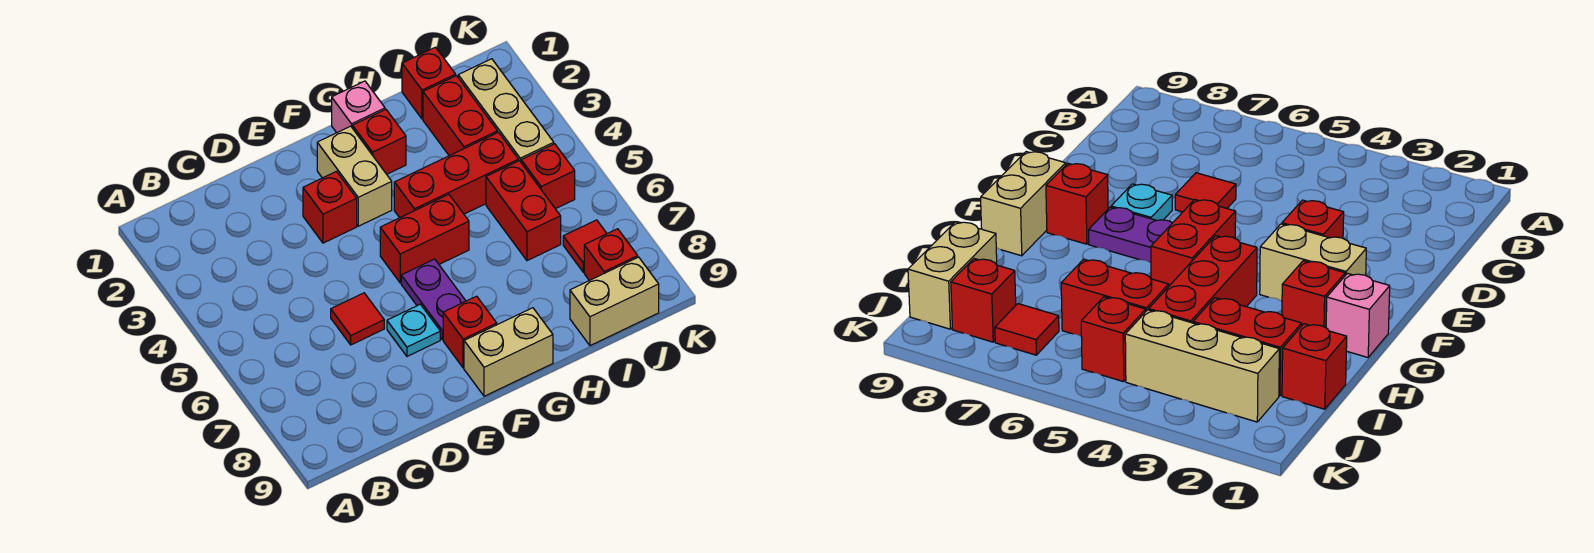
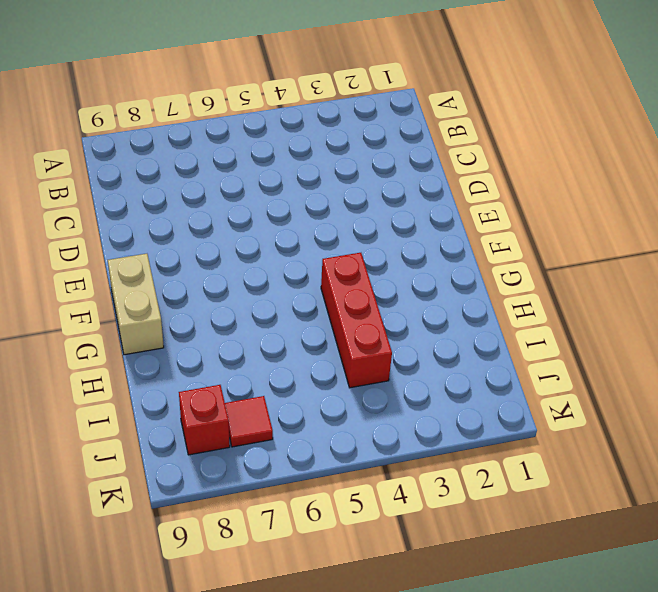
none -> red 1x1 tile [331,293,384,345]
none -> red 1x1 brick [303,171,357,243]
none -> cyan 1x1 plate [387,304,440,356]

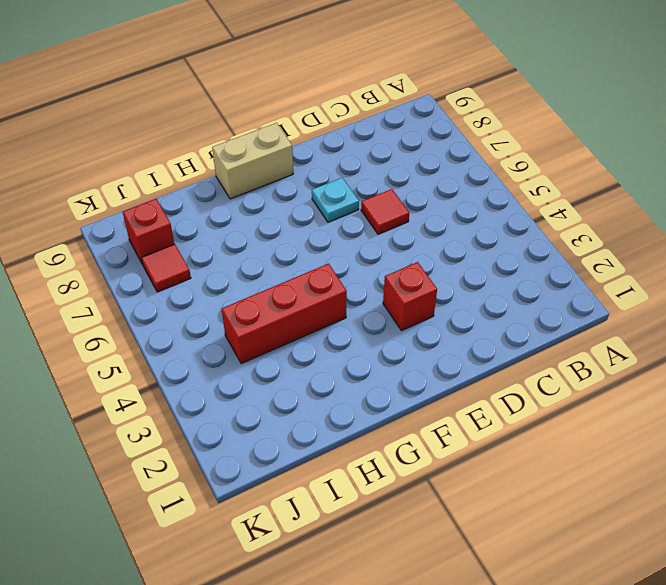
none -> tan 1x2 brick [317,126,392,226]
none -> red 1x2 brick [380,194,469,283]
none -> purple 1x2 plate [401,259,466,339]

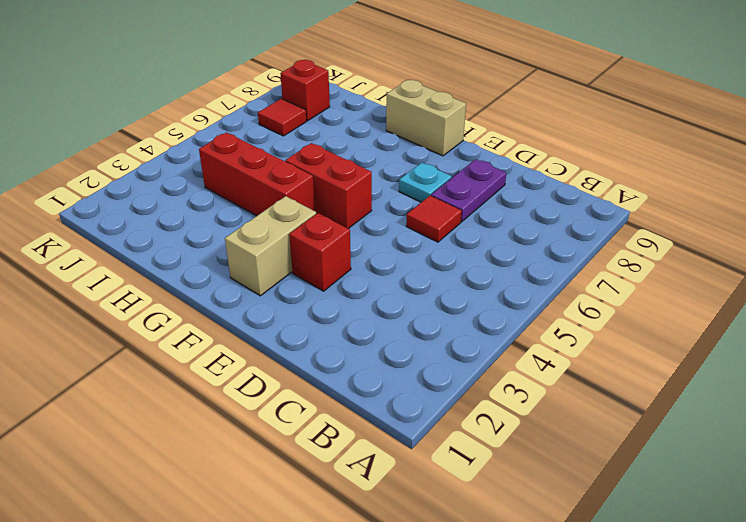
purple 1x2 plate [431,159,506,222] -> purple 1x2 plate moved to [401,259,466,339]
none -> red 1x1 brick [443,296,497,368]
none -> pink 1x1 brick [332,81,385,133]
none -> red 1x1 brick [353,110,406,174]

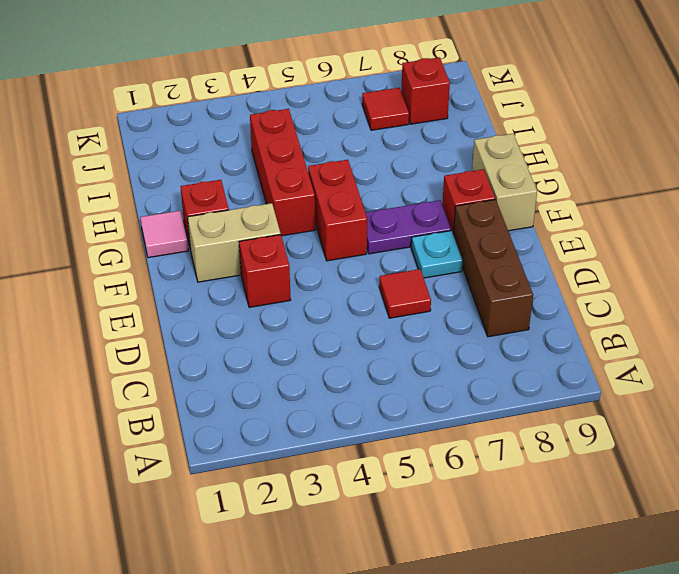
brown 1x3 brick [453,200,533,337] -> none
pink 1x1 tile [140,211,188,258] -> pink 1x1 brick [332,81,385,133]
none -> red 1x1 brick [402,47,456,119]
none -> red 1x2 brick [423,76,498,156]
none -> red 1x2 brick [486,161,561,261]

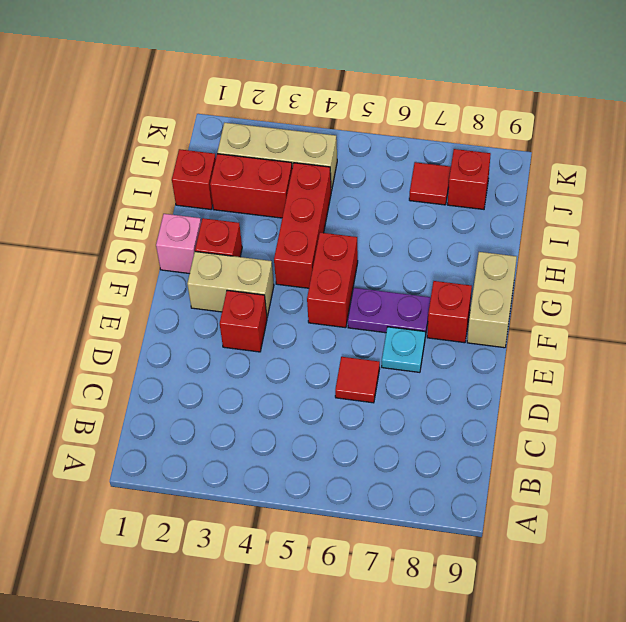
none -> red 1x2 brick [486,161,561,261]
none -> tan 1x2 brick [570,257,659,346]
none -> red 1x1 brick [521,144,575,209]

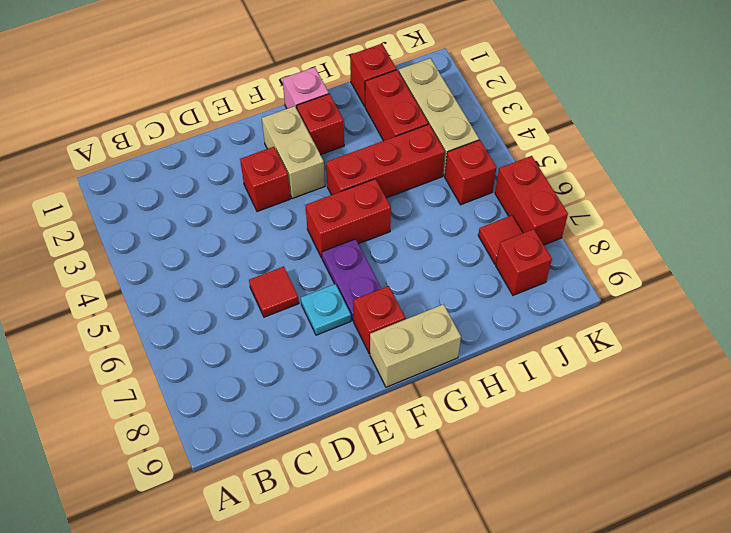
red 1x2 brick [495,156,568,245] -> red 1x2 brick moved to [486,161,561,261]
none -> tan 1x2 brick [570,257,659,346]

